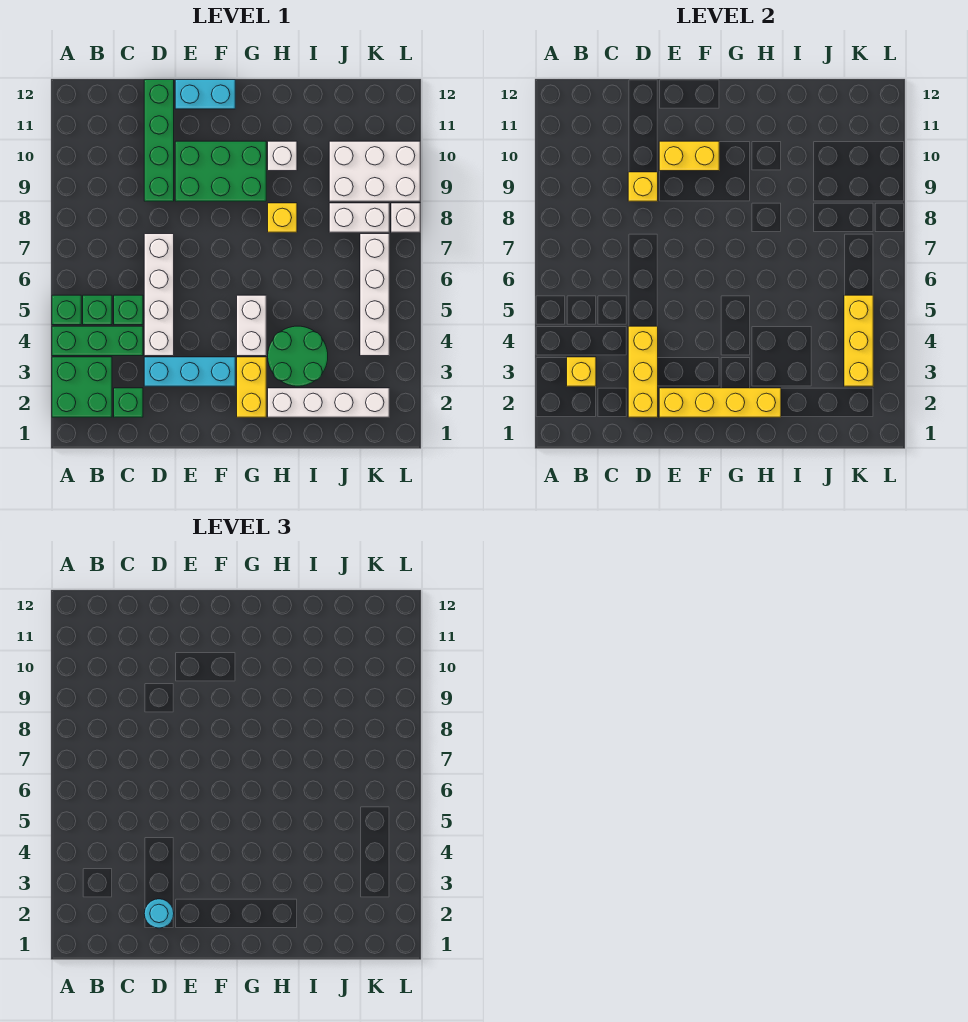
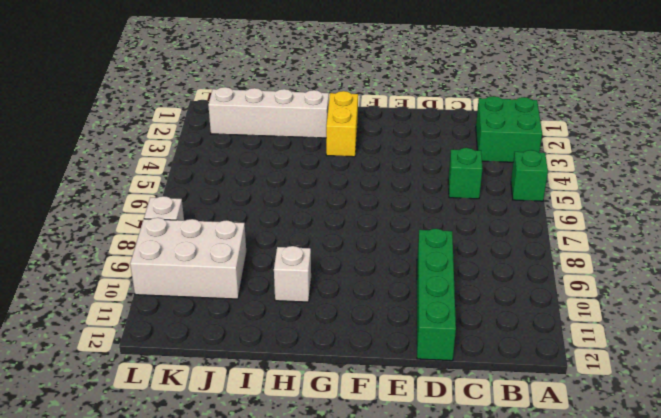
none -> green 1x3 brick [52,326,143,356]
none -> green 1x1 brick [83,295,112,325]
none -> green 1x1 brick [114,388,143,417]

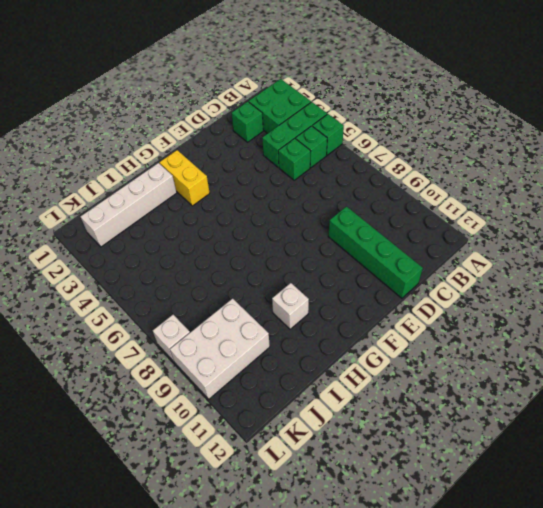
none -> cyan 1x3 brick [144,357,235,386]
none -> white 1x4 brick [144,234,174,356]
none -> green 2x3 brick [175,141,266,201]

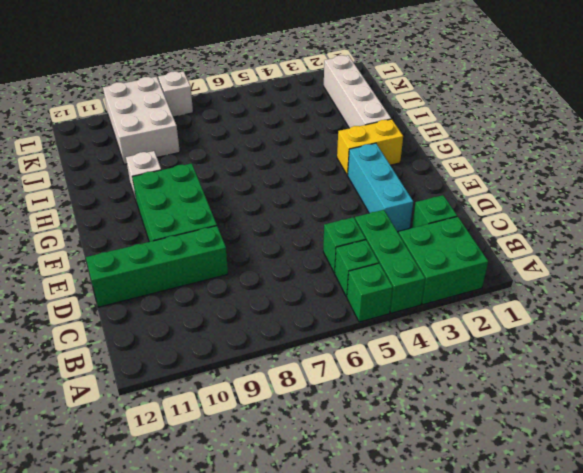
none -> white 1x4 brick [144,234,174,356]
none -> cyan 1x2 brick [175,80,235,109]
none -> white 1x2 brick [237,295,266,356]

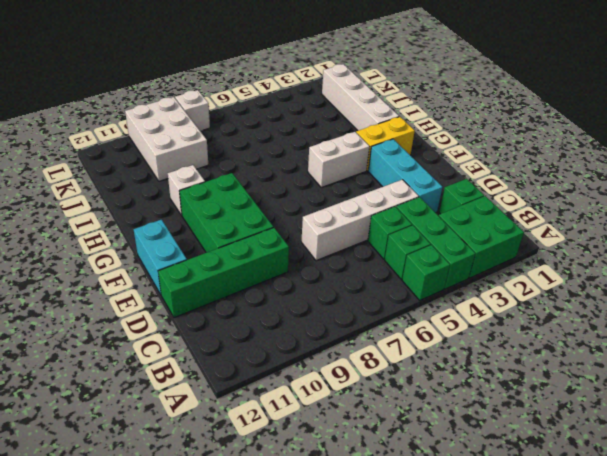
none -> green 2x2 round brick [268,326,328,386]
none -> yellow 1x1 brick [268,203,297,232]
none -> white 1x2 brick [329,203,389,232]

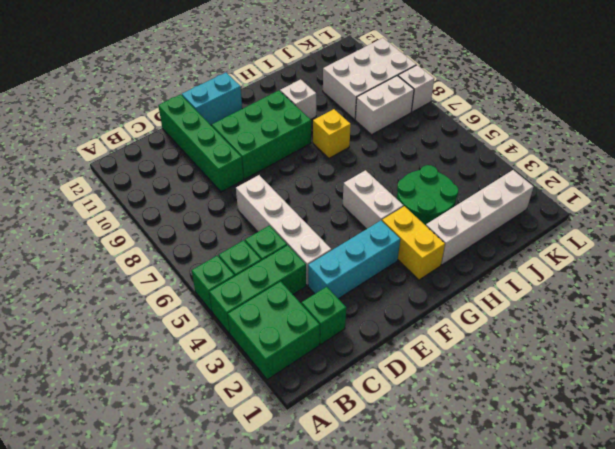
none -> white 1x4 brick [360,234,389,356]
none -> yellow 1x1 brick [567,357,596,386]
none -> yellow 1x3 brick [628,326,658,417]

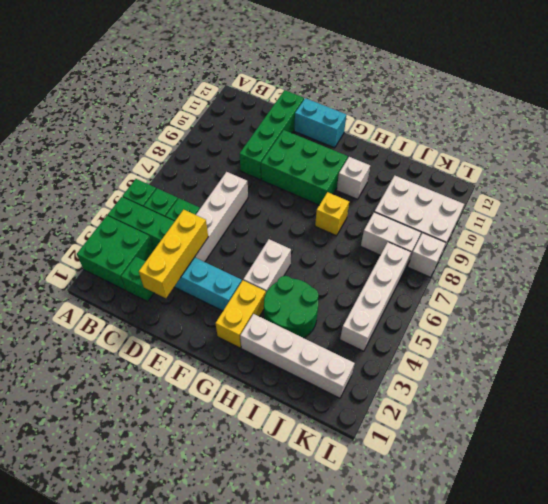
none -> yellow 1x1 brick [567,357,596,386]
none -> yellow 1x1 brick [628,172,658,201]
none -> yellow 1x4 brick [659,388,781,417]

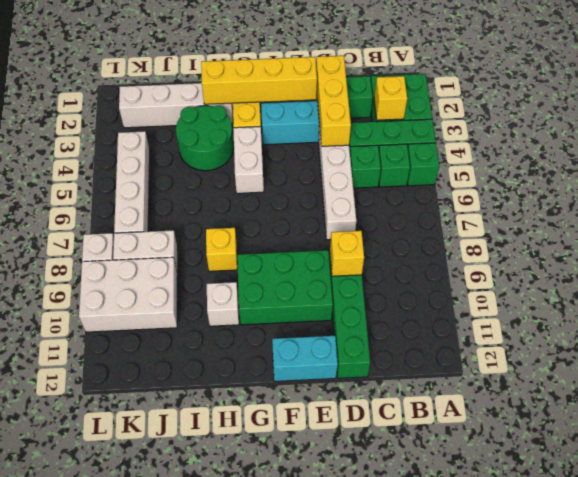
none -> yellow 1x2 brick [659,141,719,171]
none -> yellow 1x3 brick [844,295,873,386]
none -> cyan 1x1 round brick [144,899,174,928]

